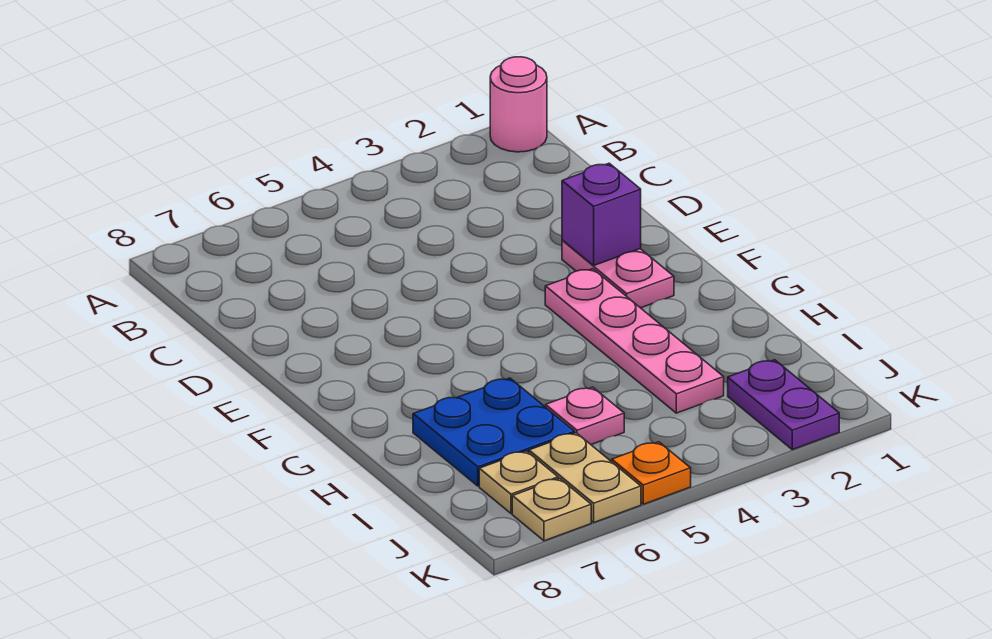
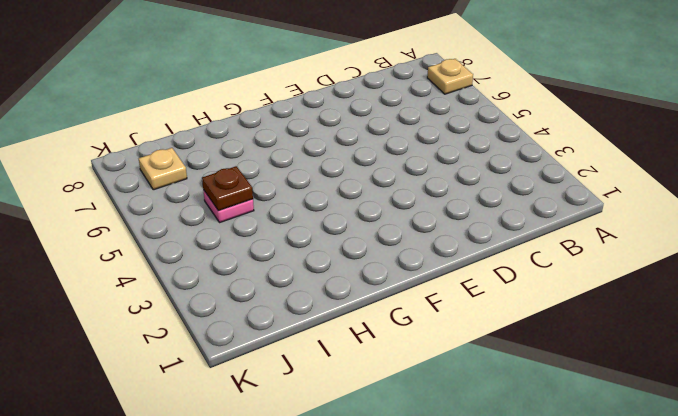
tan 1x1 plate [427,59,473,94] -> tan 1x1 plate moved to [512,478,591,541]
brown 1x1 plate [202,166,253,211] -> none
none -> pink 1x1 round brick [490,57,547,152]
none -> pink 1x2 plate [562,240,674,308]

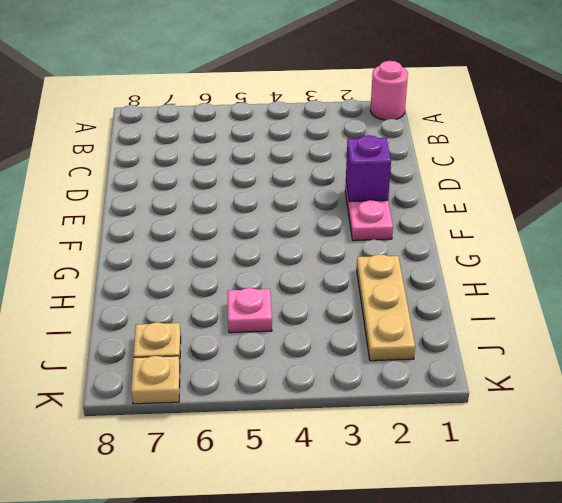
tan 1x3 plate [357,254,415,361] -> purple 1x2 plate [728,360,839,450]
none -> pink 1x4 plate [545,269,724,413]
none -> blue 2x2 plate [413,378,575,486]

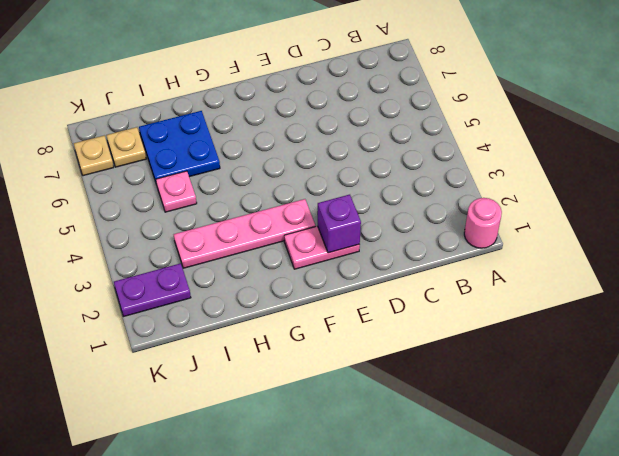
none -> tan 1x2 plate [529,433,641,522]
none -> orange 1x1 plate [612,442,691,504]

